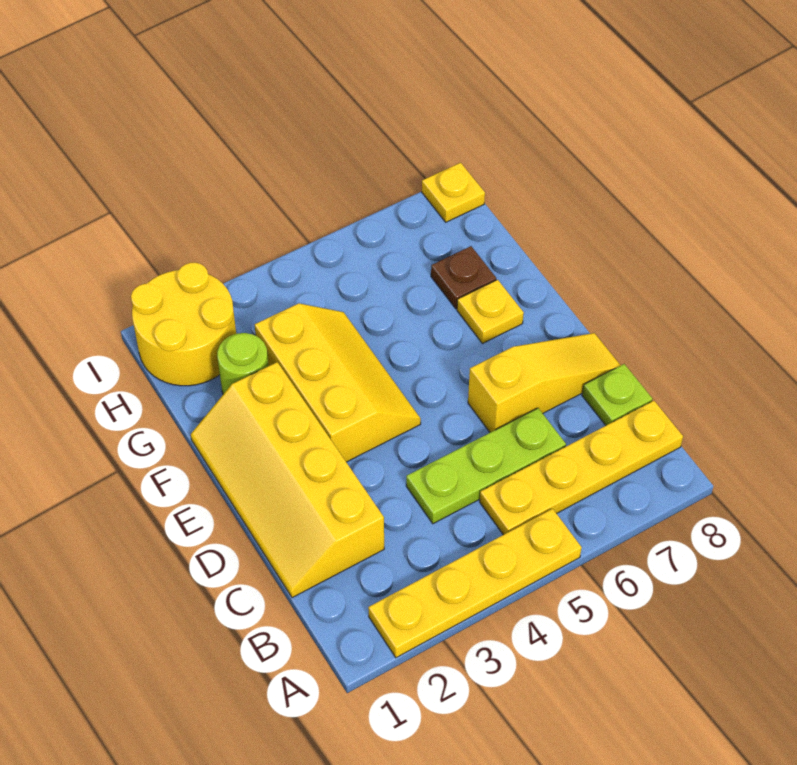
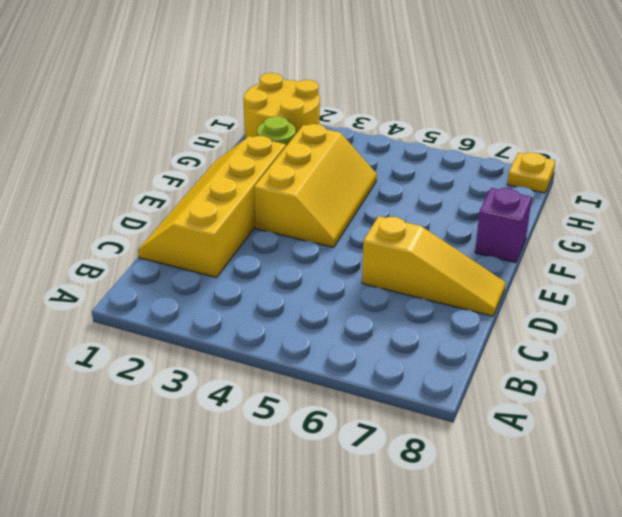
purple 1x1 brick [475,188,532,263] -> none
none -> yellow 1x4 plate [368,509,582,658]
none -> yellow 1x4 plate [480,401,683,535]
none -> lime 1x3 plate [406,408,566,524]

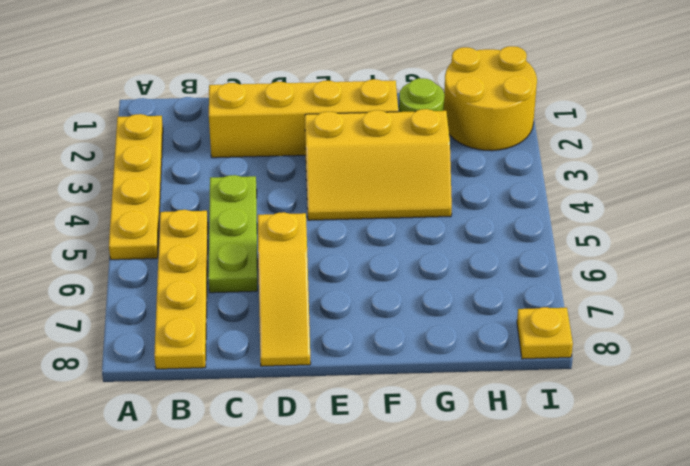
none -> lime 1x1 plate [582,364,653,425]
none -> yellow 1x1 plate [457,280,524,344]
none -> brown 1x1 plate [431,246,496,309]

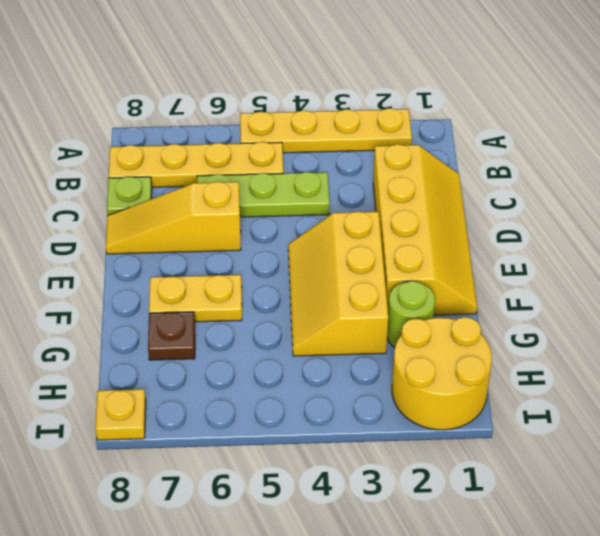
yellow 1x2 plate [149,275,242,322] -> yellow 1x1 plate [457,280,524,344]

